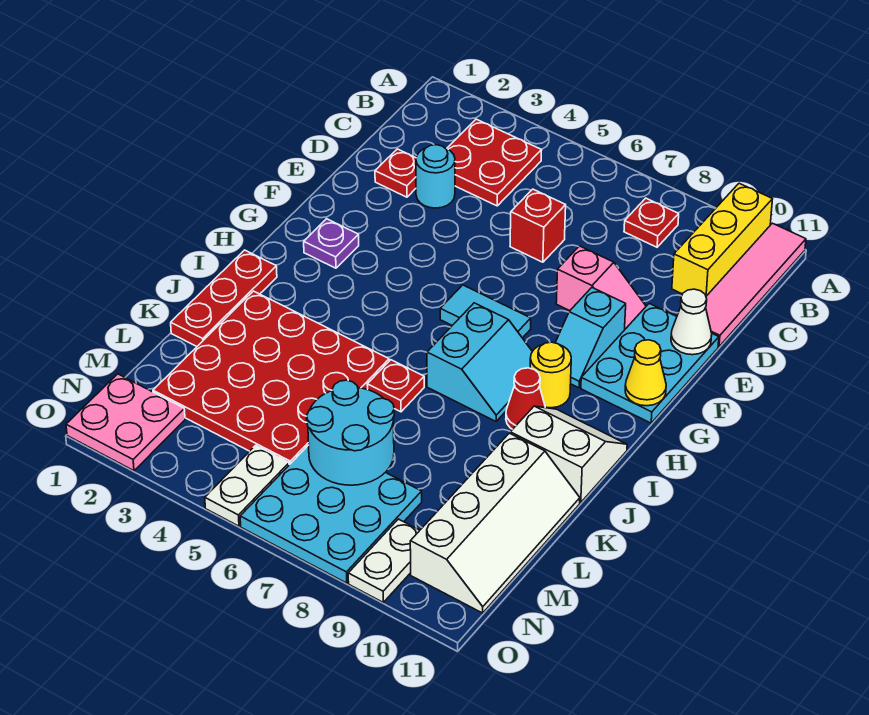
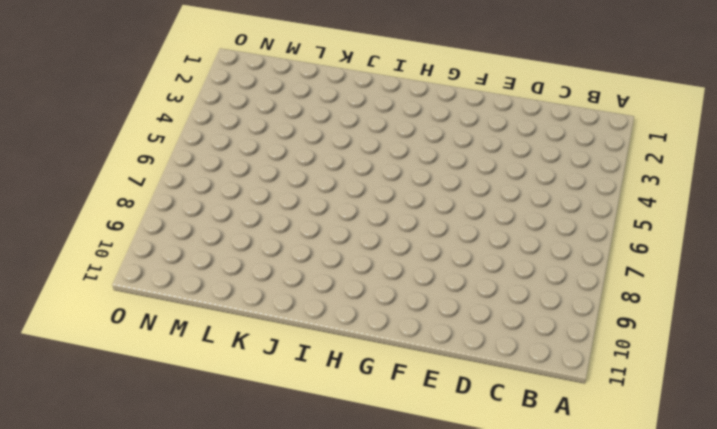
none -> yellow 1x3 brick [672,183,772,296]
none -> pink 1x4 tile [706,223,806,347]
none -> red 2x2 plate [447,119,542,206]

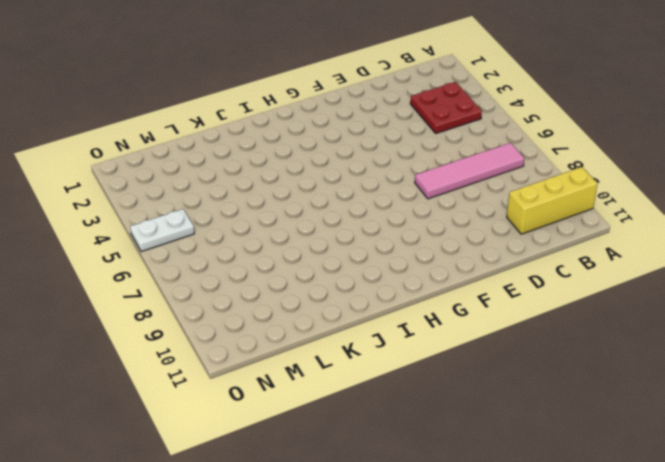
pink 1x4 tile [415,143,524,199] -> pink 1x4 tile moved to [706,223,806,347]
none -> red 1x1 plate [624,198,679,247]
none -> red 1x1 plate [375,149,416,197]
none -> cyan 1x1 round brick [416,145,455,208]

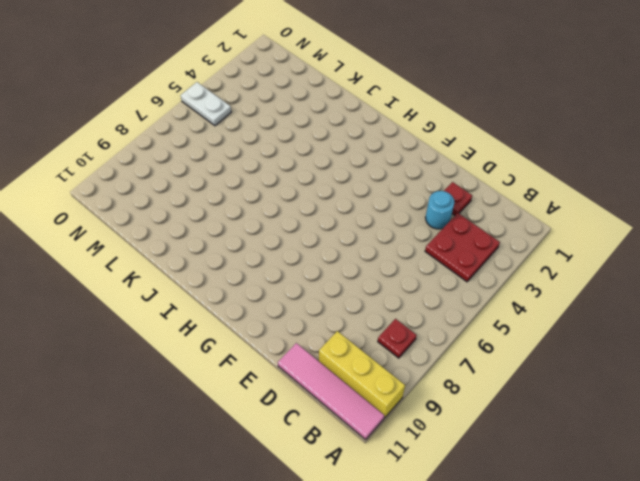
none -> red 1x1 brick [510,189,566,262]
none -> pink 1x2 slope [556,246,646,329]
none -> cyan 2x3 plate [581,304,719,423]

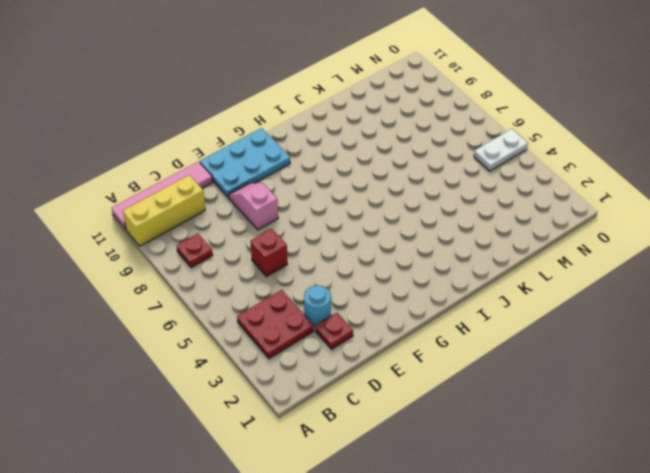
none -> cyan 1x2 slope [555,288,626,388]
none -> purple 1x1 plate [304,219,359,268]
none -> cyan 1x2 tile [440,285,531,338]

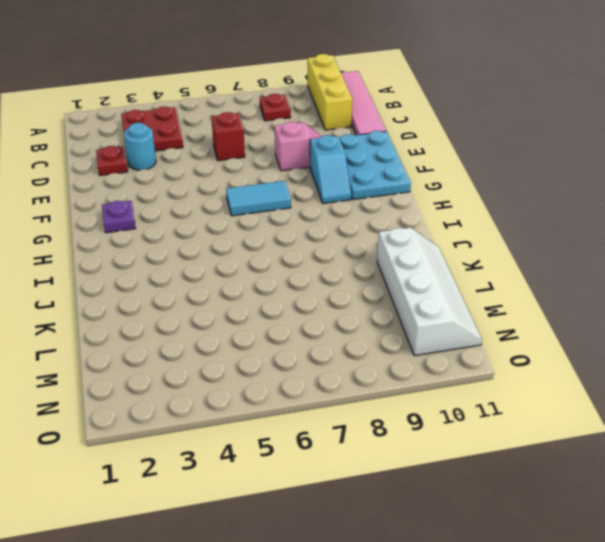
none -> cyan 2x2 slope [427,303,532,421]
none -> yellow 1x1 round brick [530,342,571,408]
none -> red 1x3 plate [171,250,277,346]

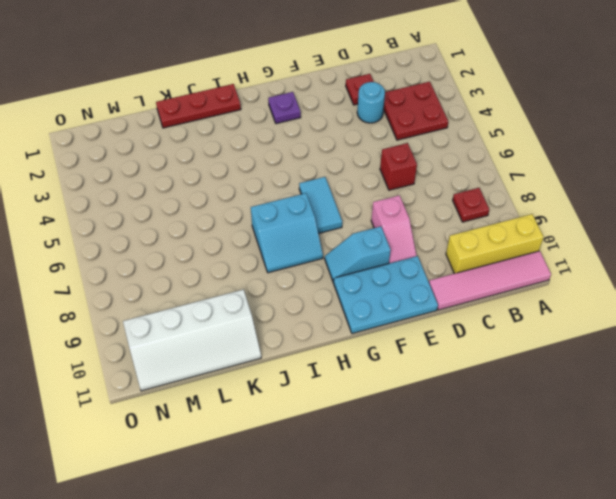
none -> yellow 1x1 round brick [530,342,571,408]
none -> red 1x1 cone [506,368,545,429]
none -> white 2x2 slope [510,406,627,502]

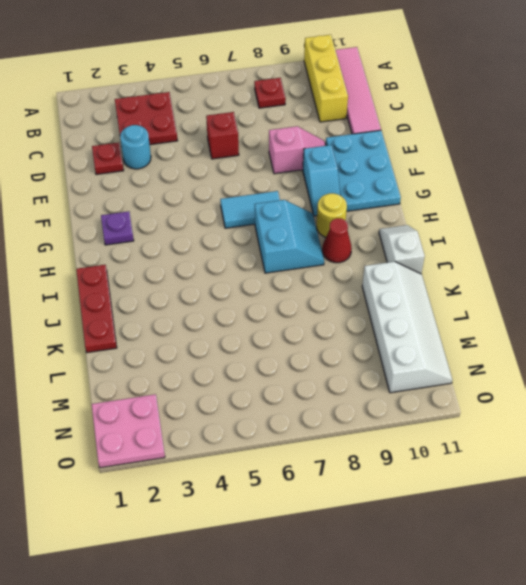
white 1x2 slope [379,225,425,274] -> white 2x2 slope [510,406,627,502]
none -> red 4x4 plate [153,291,389,465]
none -> red 1x1 plate [367,360,424,412]
none -> cyan 3x3 plate [240,445,422,583]

